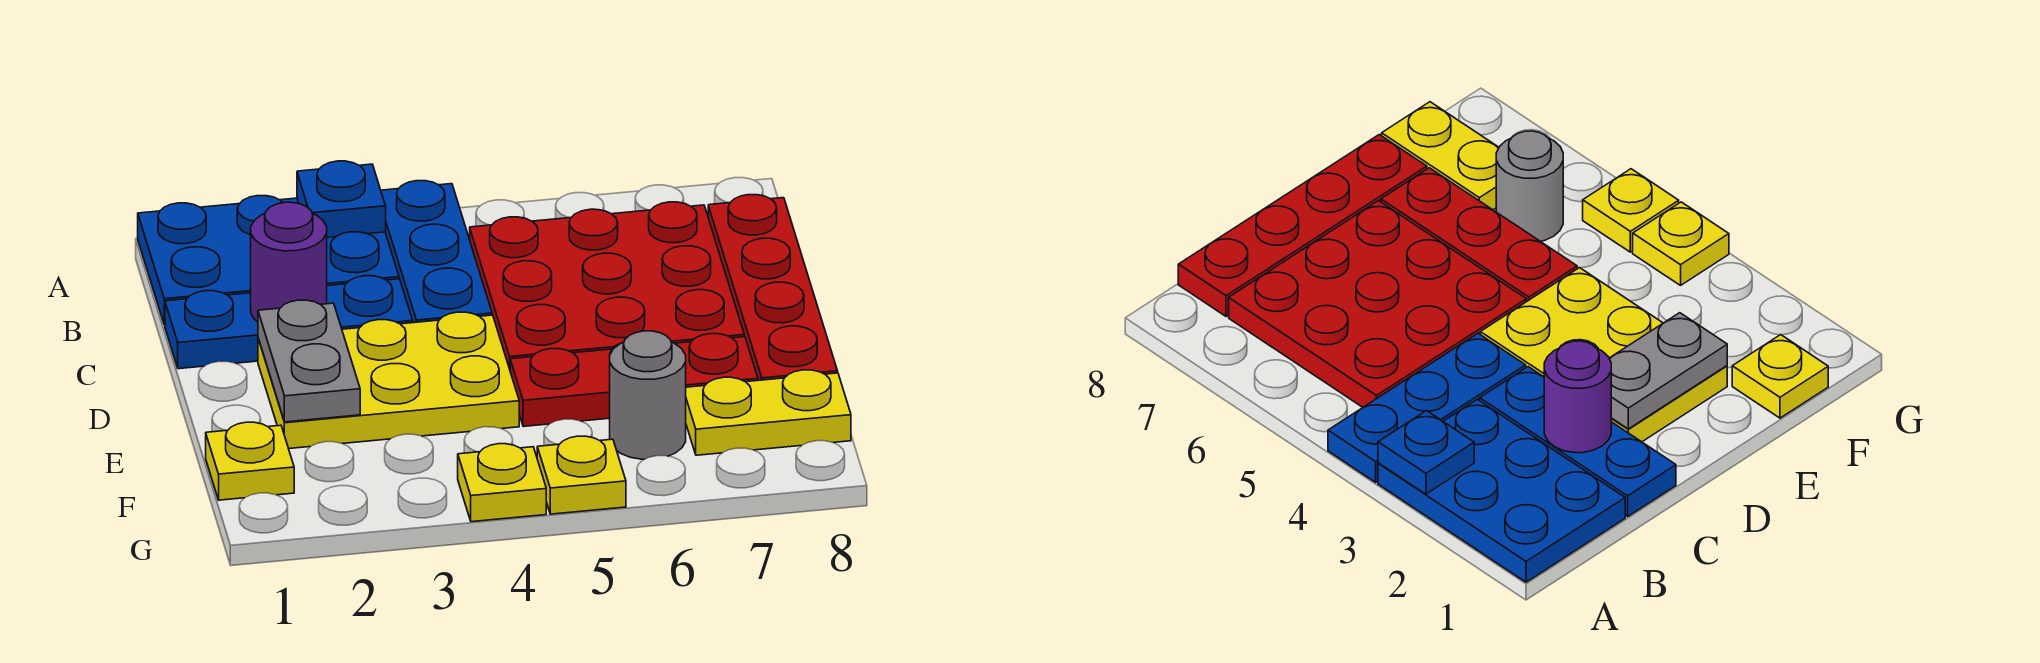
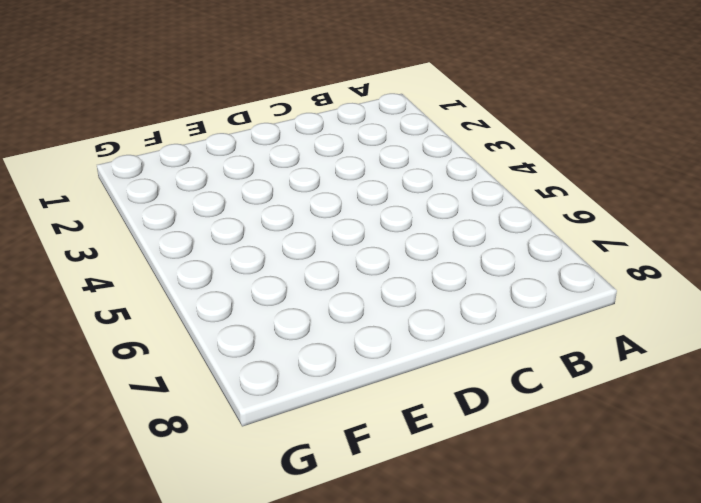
none -> blue 2x3 plate [138,196,399,325]
none -> blue 1x3 plate [381,181,492,323]
none -> red 3x3 plate [470,202,744,369]

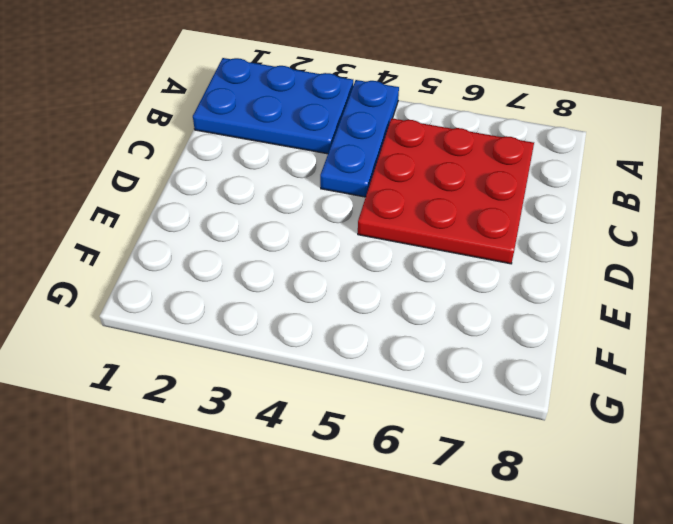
none -> red 1x4 plate [708,195,838,380]
none -> blue 1x3 plate [165,276,413,369]
none -> yellow 2x3 plate [258,312,519,449]

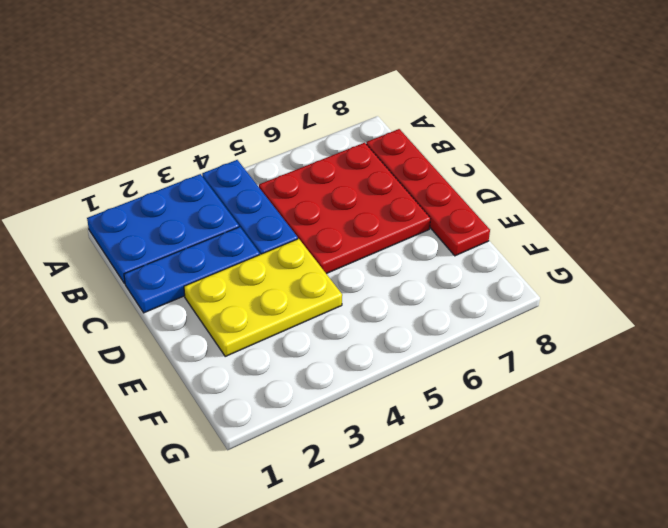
none -> red 1x3 plate [510,334,758,427]
none -> yellow 1x1 plate [206,422,294,500]
none -> grey 1x1 round brick [610,331,686,459]

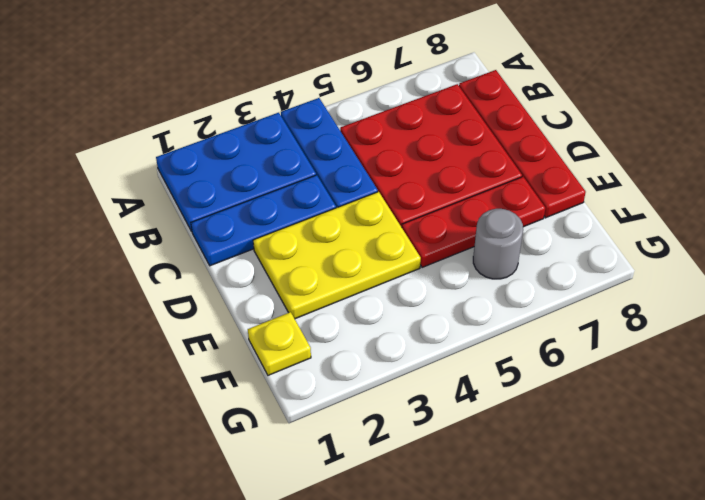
none -> yellow 1x2 plate [686,370,851,455]
none -> yellow 1x1 plate [458,444,546,522]
none -> yellow 1x1 plate [537,436,626,514]

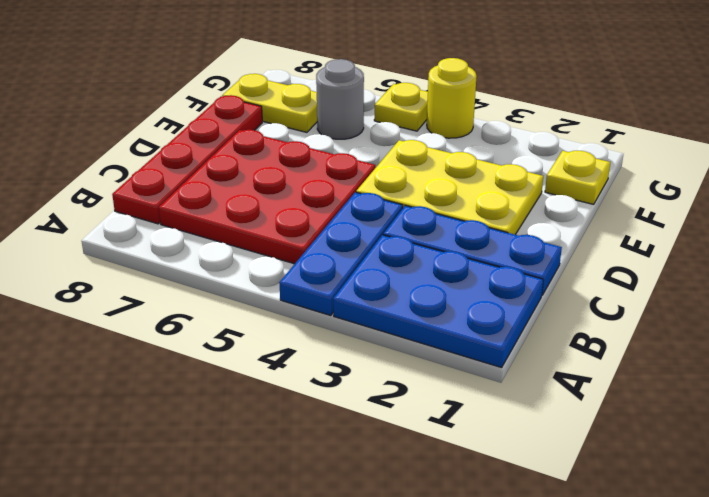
yellow 1x1 round brick [427,58,476,138] -> yellow 1x1 plate [458,444,546,522]
none -> red 1x3 plate [510,334,758,427]
none -> blue 1x1 plate [297,161,386,237]
none -> purple 1x1 round brick [251,202,327,322]

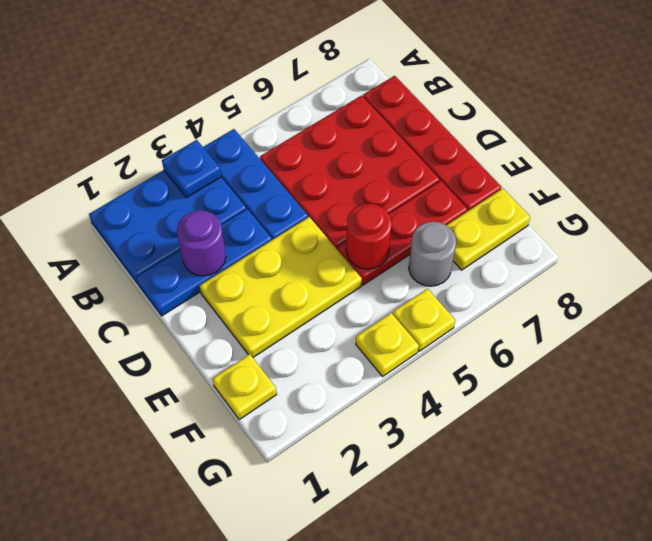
red 1x1 round brick [346,204,392,269] -> none
none -> grey 1x2 plate [258,300,360,422]

